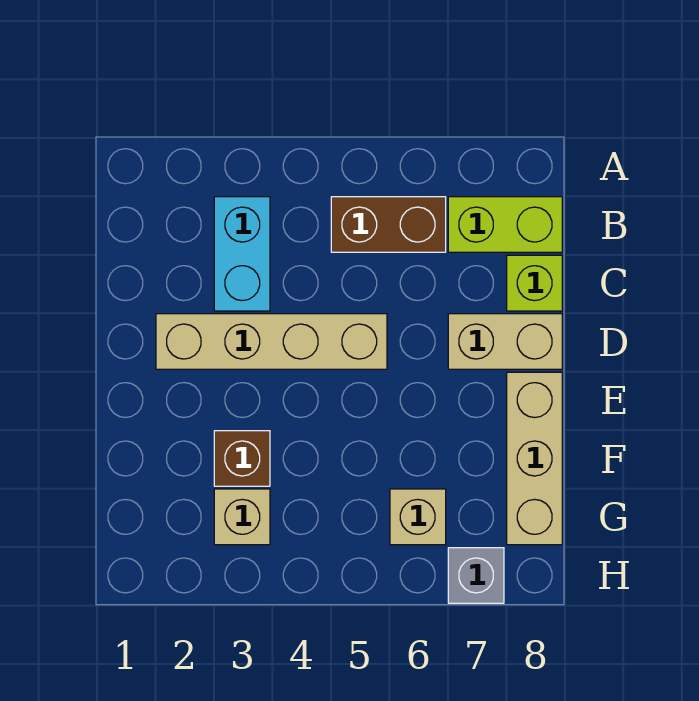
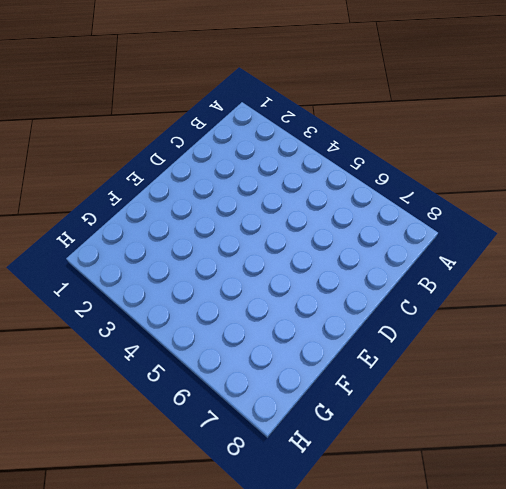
none -> cyan 1x2 brick [214,197,270,311]
none -> brown 1x2 brick [331,197,446,252]

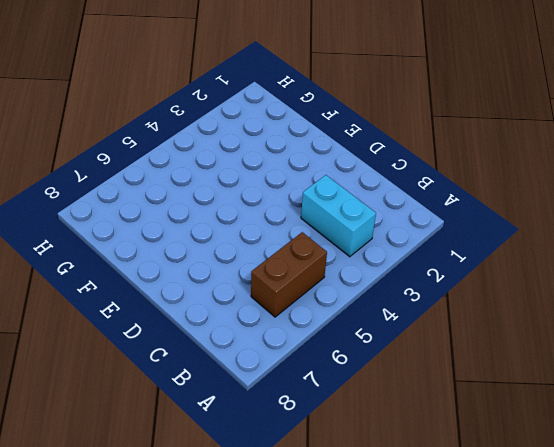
none -> lime 1x2 brick [448,197,562,252]
none -> lime 1x1 brick [507,255,562,311]

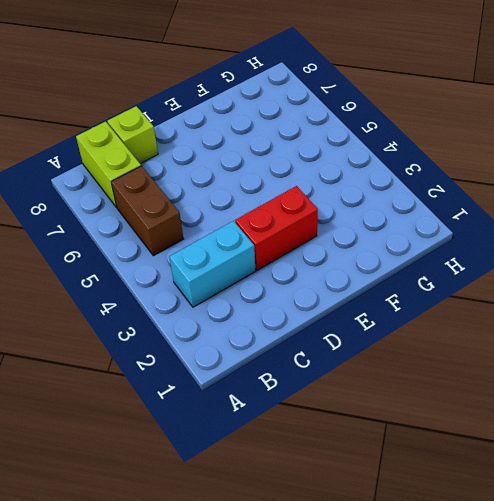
red 1x2 brick [235,186,318,270] -> tan 1x4 brick [156,314,387,369]
none -> tan 1x2 brick [448,314,562,369]
none -> tan 1x3 brick [507,372,562,545]

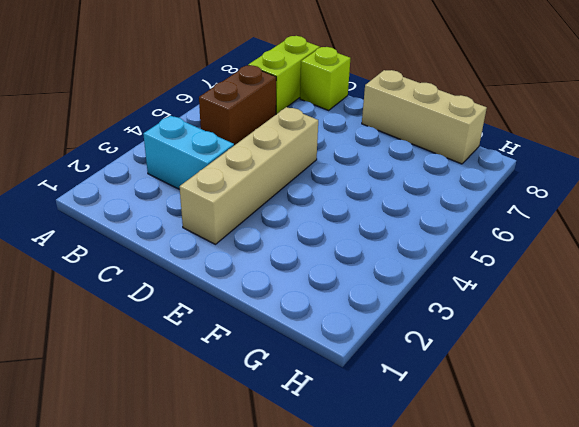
none -> tan 1x2 brick [448,314,562,369]
none -> brown 1x1 brick [214,431,270,486]

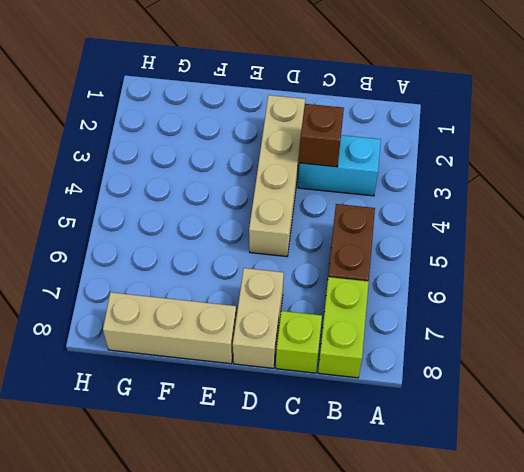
brown 1x1 brick [299,104,344,167] -> brown 1x1 brick moved to [214,431,270,486]
none -> tan 1x1 brick [214,489,270,545]
none -> tan 1x1 brick [390,489,446,545]

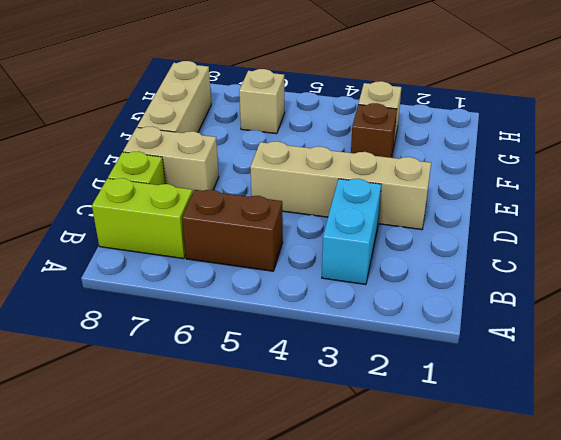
none -> grey 1x1 brick [448,548,504,603]

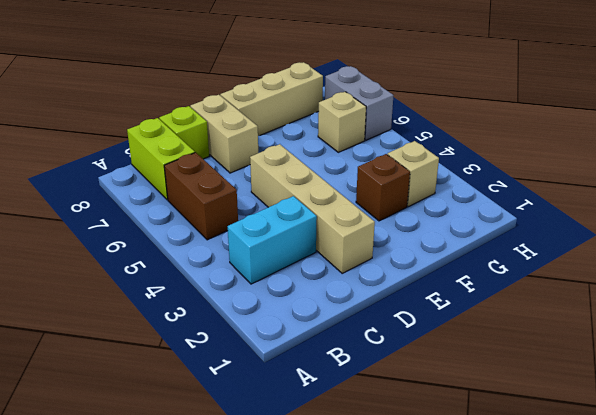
grey 1x2 brick [325,66,394,140] -> grey 1x1 brick [448,548,504,603]

